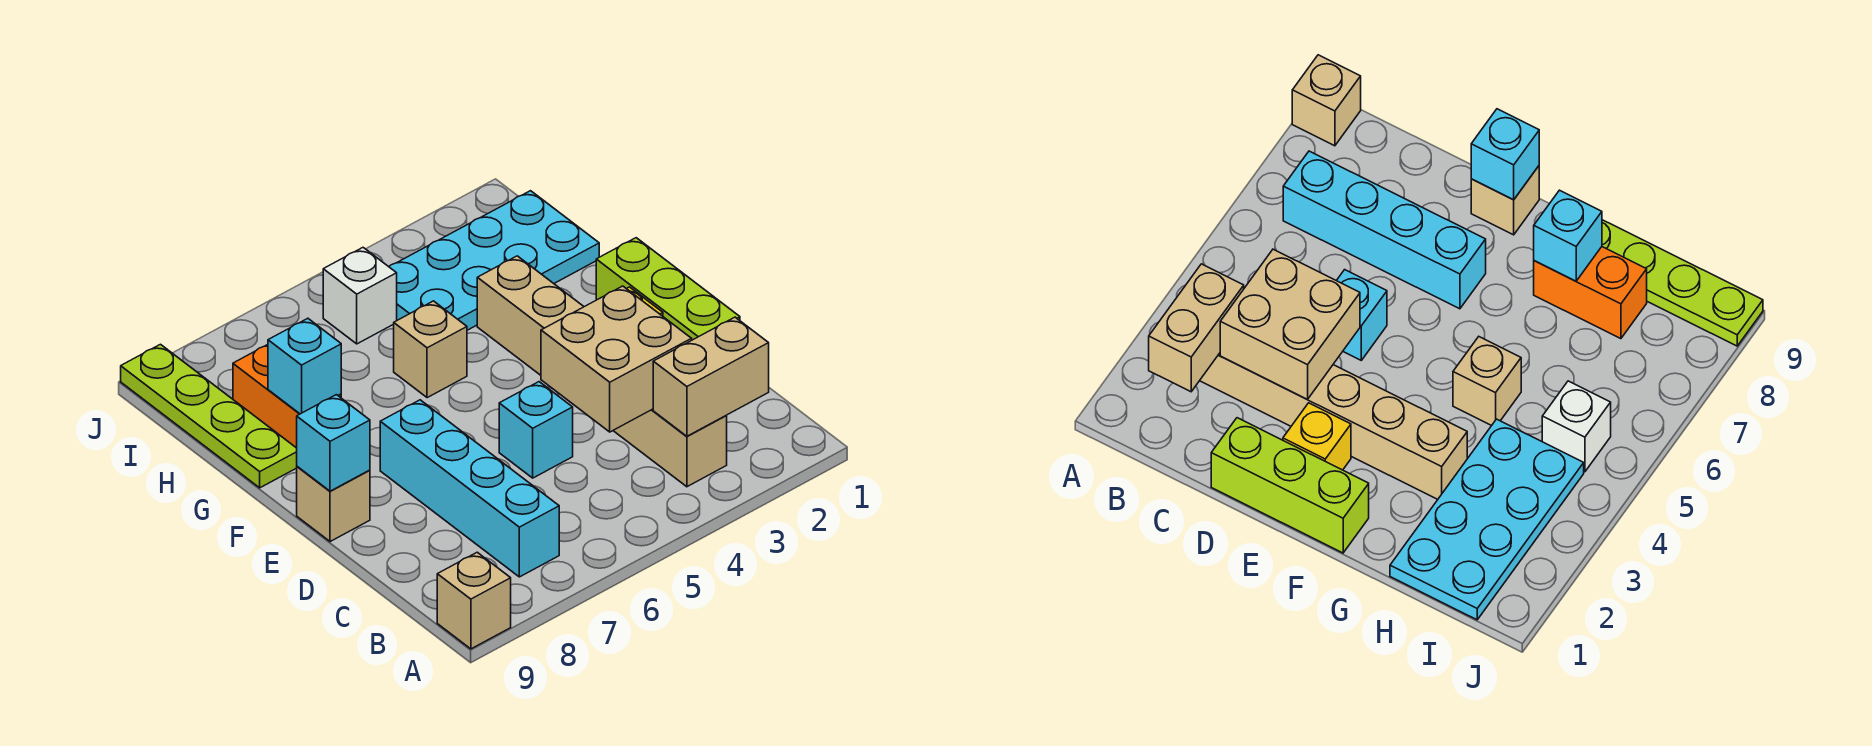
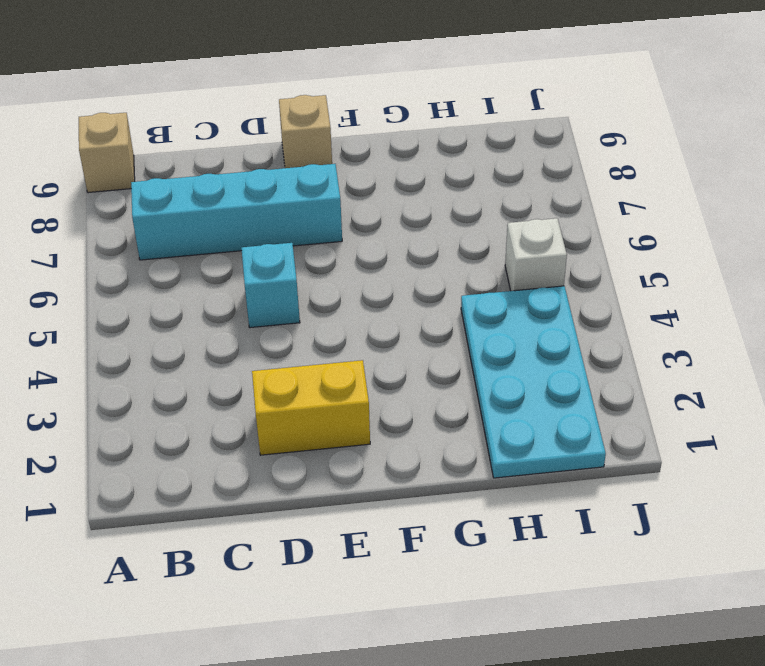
yellow 1x2 brick [252,360,370,455] -> yellow 1x1 brick [1283,403,1351,470]
none -> tan 1x6 brick [477,256,727,487]
none -> lime 1x3 brick [596,238,740,340]
none -> tan 1x1 brick [394,301,467,398]

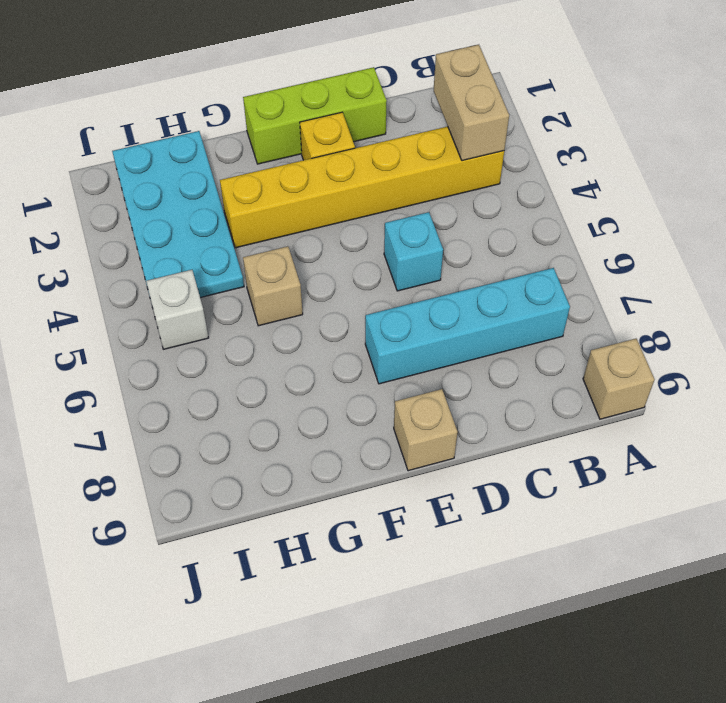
yellow 1x6 brick [220,126,504,248] -> tan 1x6 brick [477,256,727,487]
none -> orange 1x2 brick [233,345,341,448]
none -> lime 1x4 plate [121,344,297,488]
none -> tan 2x2 brick [541,286,692,432]

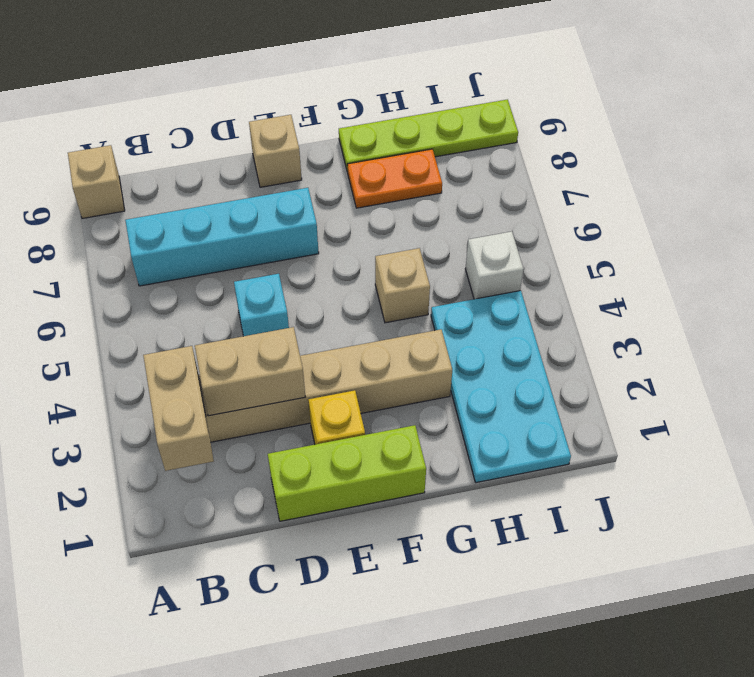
tan 1x2 brick [195,327,305,416] -> tan 2x2 brick [541,286,692,432]
orange 1x2 plate [347,149,442,208] -> orange 1x2 brick [233,345,341,448]
none -> cyan 1x1 brick [297,395,370,491]
none -> cyan 1x1 brick [268,318,341,414]

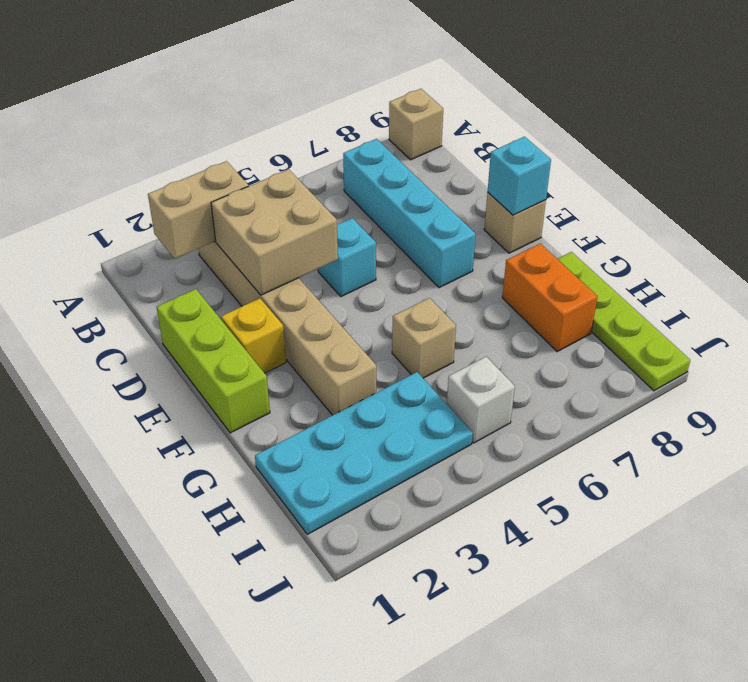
none -> cyan 1x1 brick [268,318,341,414]

